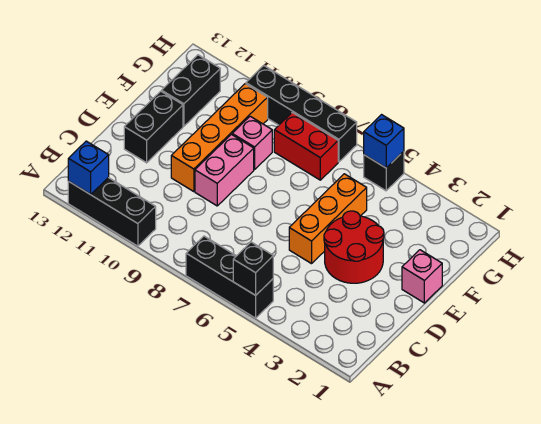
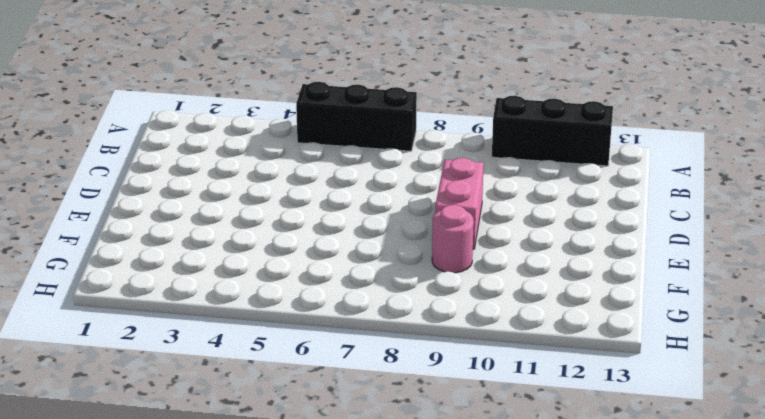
pink 1x1 round brick [432,205,474,273] -> pink 1x1 brick [232,116,272,169]
none -> red 2x2 round brick [324,211,384,283]
none -> orange 1x3 brick [289,174,367,264]
none -> orange 1x4 brick [171,84,268,192]

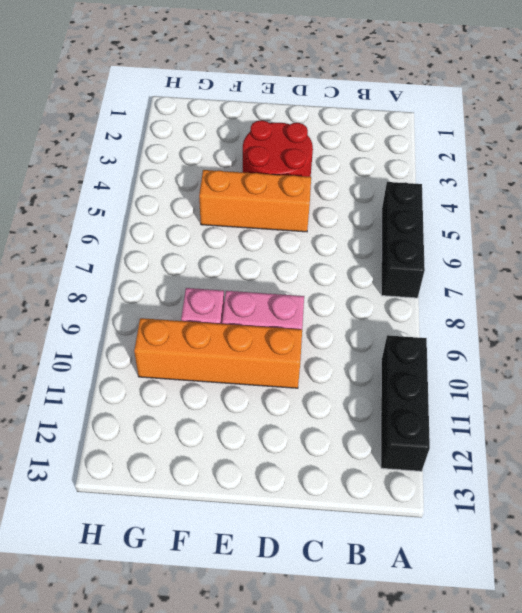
none -> black 1x2 brick [124,91,183,163]
none -> pink 1x1 brick [402,250,442,303]
none -> black 1x2 brick [162,55,220,126]

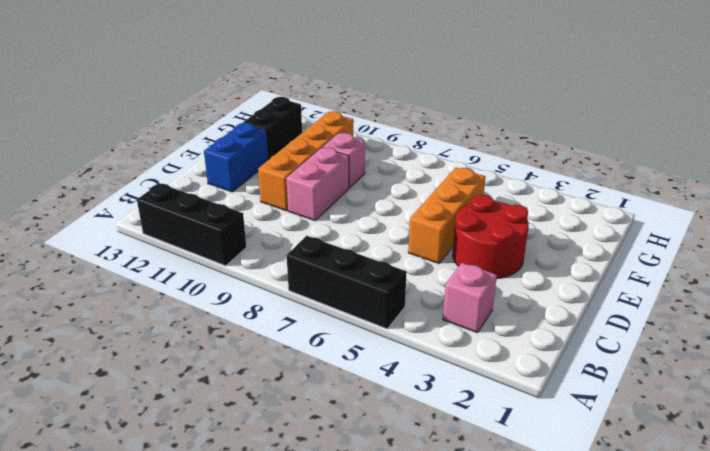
pink 1x1 brick [443,263,497,333] -> pink 1x1 brick moved to [402,250,442,303]
blue 1x2 brick [204,123,269,192] -> black 1x2 brick [124,91,183,163]
none -> red 1x2 brick [274,112,338,180]
none -> black 1x1 brick [364,151,404,191]
none -> black 1x4 brick [246,66,357,162]

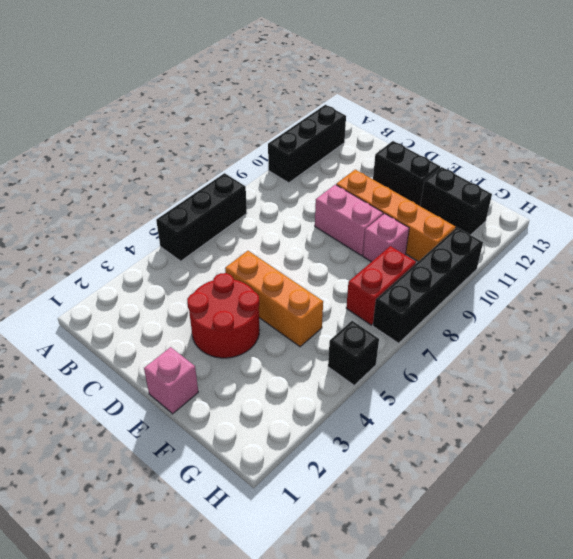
none -> black 1x1 brick [233,242,273,295]
none -> blue 1x1 brick [68,141,109,195]
none -> blue 1x1 brick [364,115,404,168]

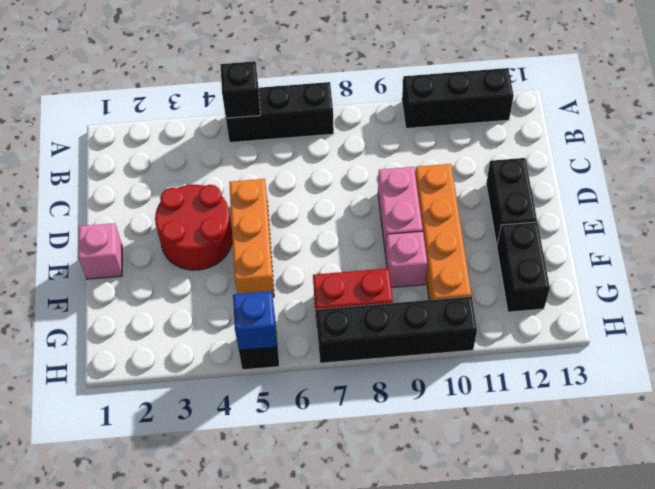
none -> blue 1x1 brick [68,141,109,195]

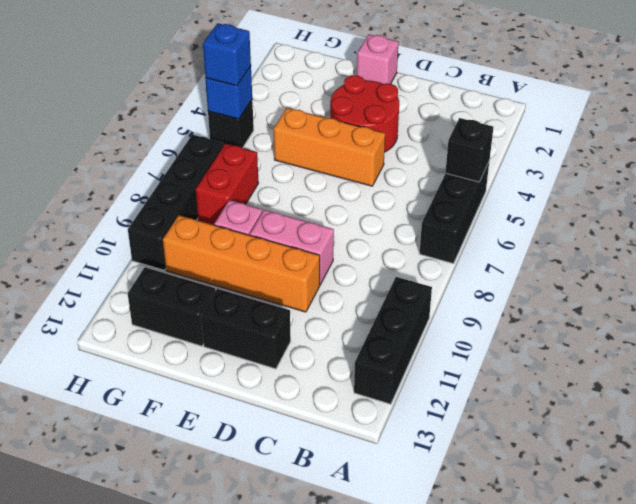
blue 1x1 brick [203,23,251,86] -> blue 1x1 brick moved to [68,141,109,195]

